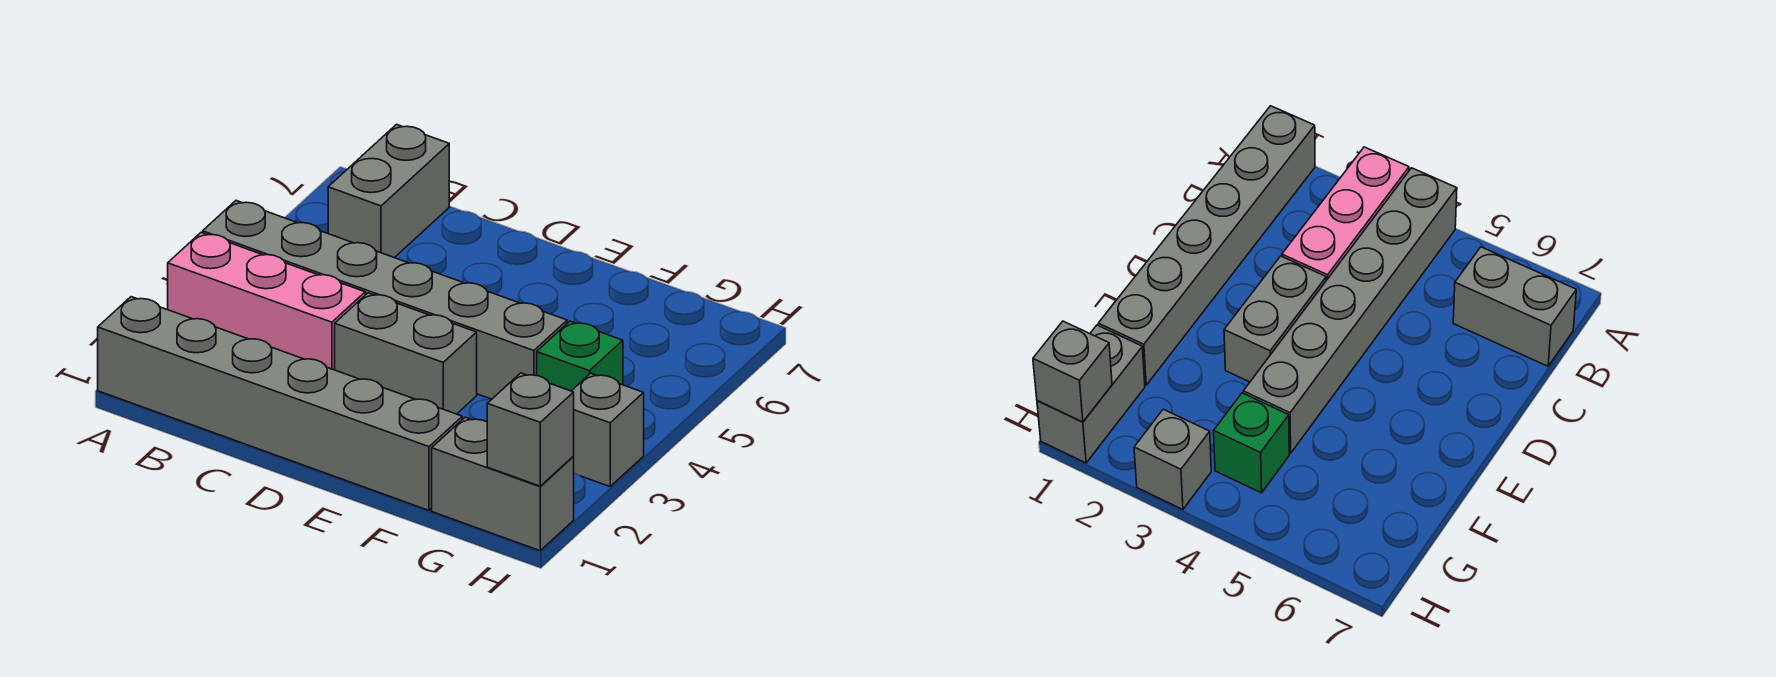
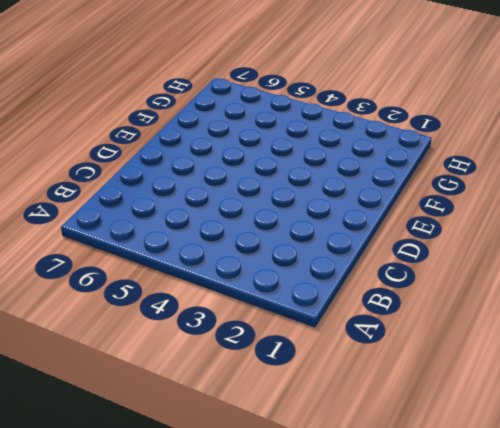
none -> grey 1x6 brick [98,297,462,510]
none -> pink 1x3 brick [168,233,365,370]

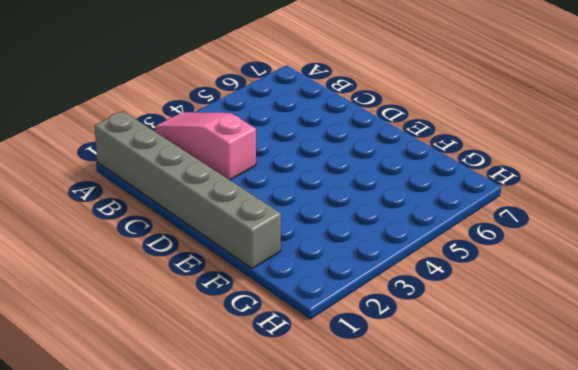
pink 1x3 slope [155,112,256,180] -> pink 1x3 brick [168,233,365,370]
none -> grey 1x6 brick [203,201,567,399]
none -> grey 1x2 brick [328,124,449,258]

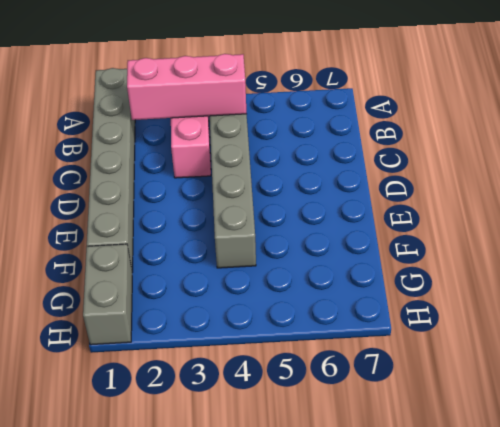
pink 1x3 brick [127,54,246,120] -> none
none -> grey 1x2 brick [328,124,449,258]
none -> grey 1x2 brick [335,293,477,414]

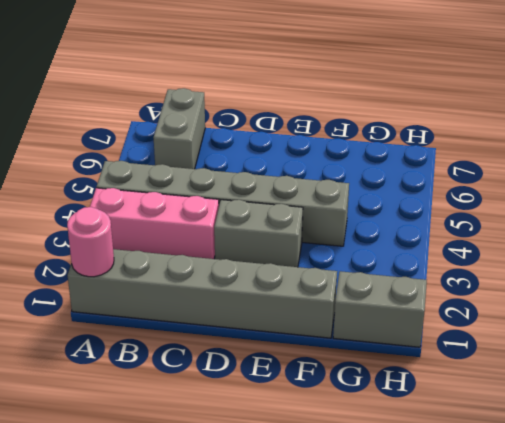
pink 1x1 round brick [67,207,114,277] -> none
none -> green 1x1 brick [537,321,623,391]
none -> grey 1x1 brick [572,373,644,487]

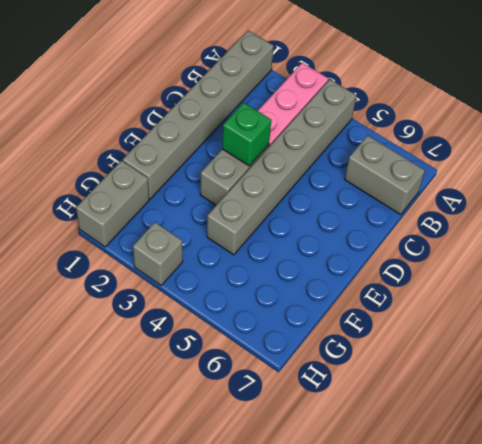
green 1x1 brick [222,103,271,166] -> green 1x1 brick moved to [537,321,623,391]
none -> grey 1x1 brick [487,373,574,486]

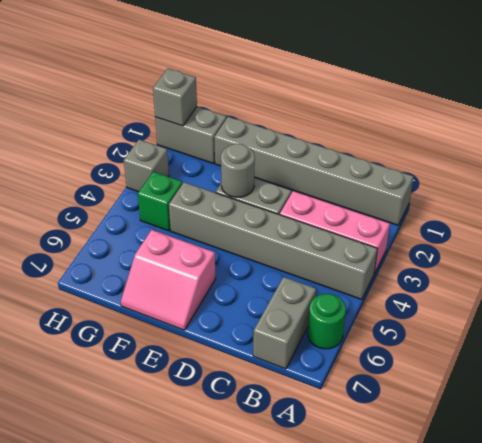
green 1x1 round brick [308,294,346,349] -> none
grey 1x1 round brick [221,144,255,197] -> none
pink 2x2 slope [121,230,216,330] -> none

